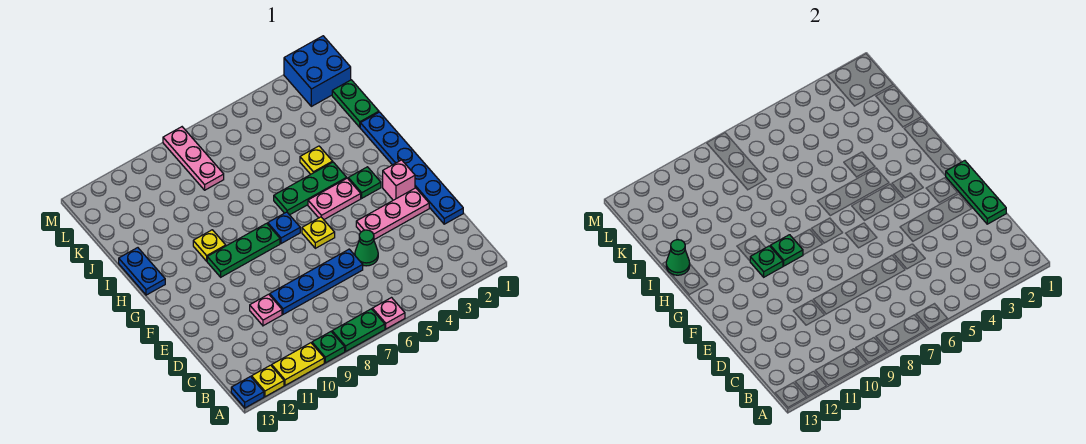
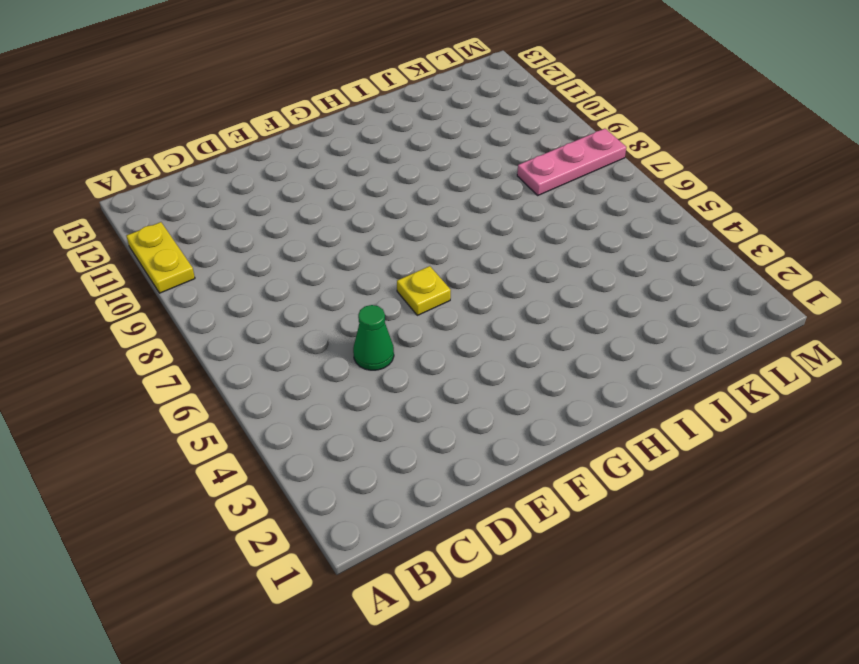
none -> pink 1x1 plate [372,298,405,329]
none -> green 1x2 plate [332,309,385,351]
none -> green 1x1 plate [312,332,345,363]

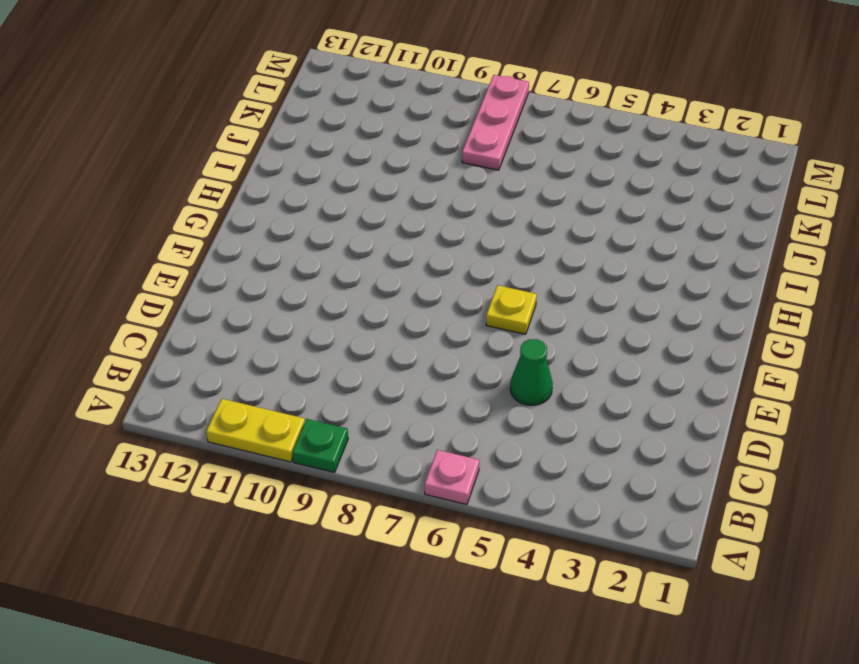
none -> green 1x2 plate [332,309,385,351]
none -> yellow 1x1 plate [252,365,284,397]
none -> blue 1x1 plate [231,377,264,408]

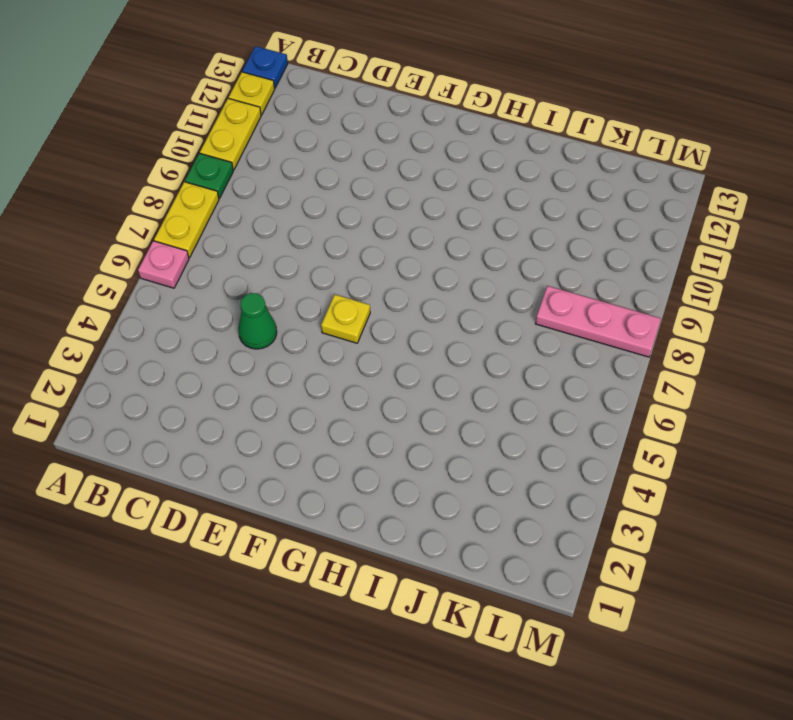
yellow 1x2 plate [154,182,219,258] -> green 1x2 plate [332,309,385,351]
none -> blue 1x6 plate [360,112,463,224]
none -> blue 1x4 plate [270,249,363,314]
none -> pink 1x1 plate [250,294,282,326]

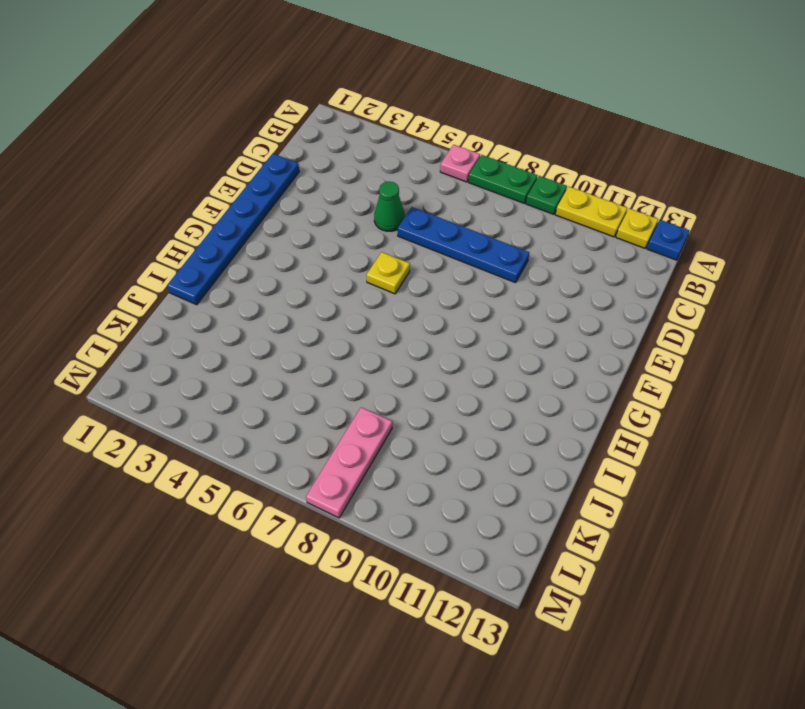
none -> pink 1x1 plate [250,294,282,326]
none -> pink 1x3 plate [356,188,429,239]
none -> pink 1x1 brick [383,160,415,200]

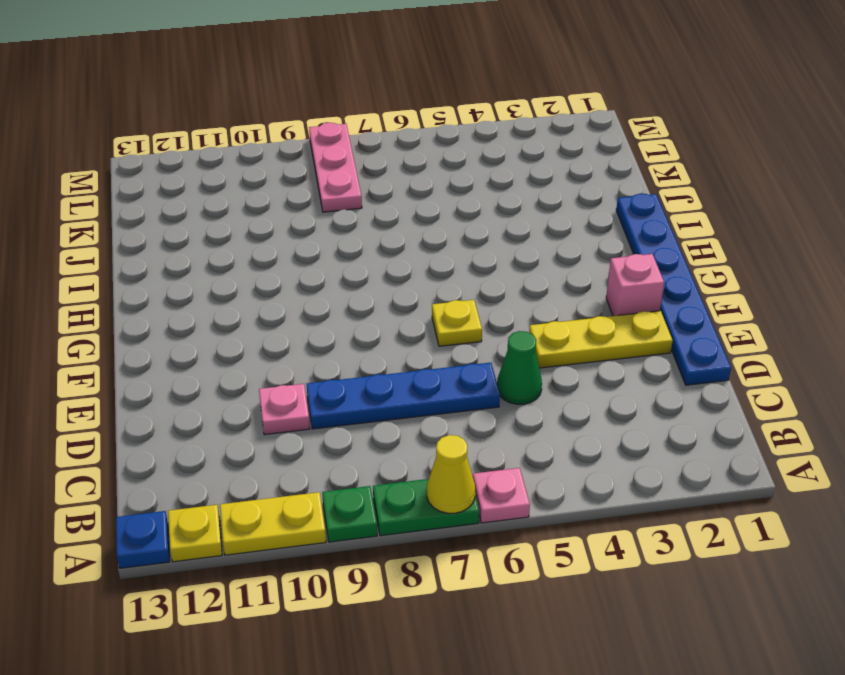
yellow 1x1 cone [427,435,475,513] -> none
yellow 1x3 plate [529,311,673,368] -> pink 1x3 plate [356,188,429,239]
none -> green 1x1 plate [348,167,381,198]
none -> pink 1x2 plate [308,178,361,219]
none -> blue 1x1 plate [268,212,300,244]

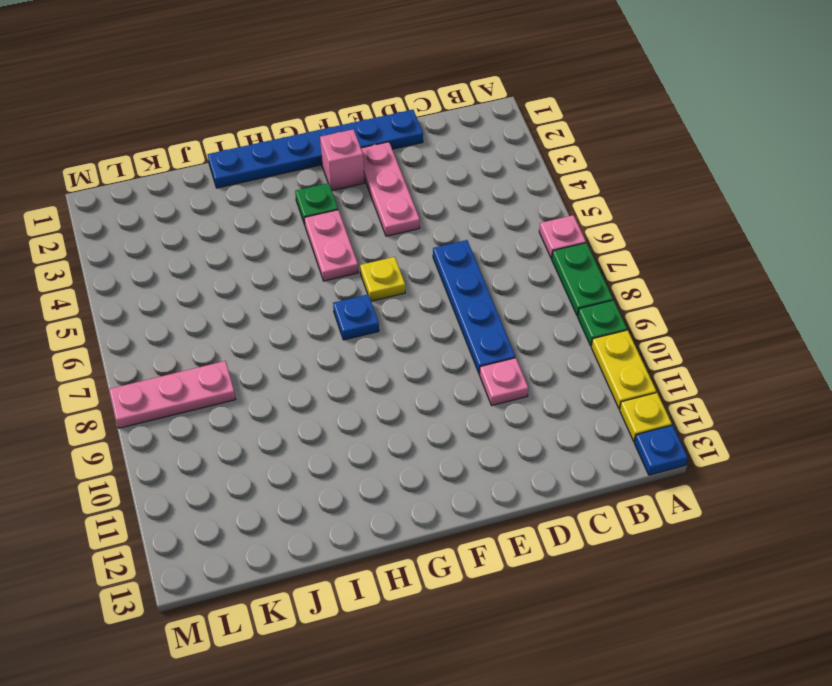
none -> green 1x1 cone [355,230,378,266]
none -> green 1x3 plate [207,223,280,277]
none -> green 1x3 plate [274,162,347,215]

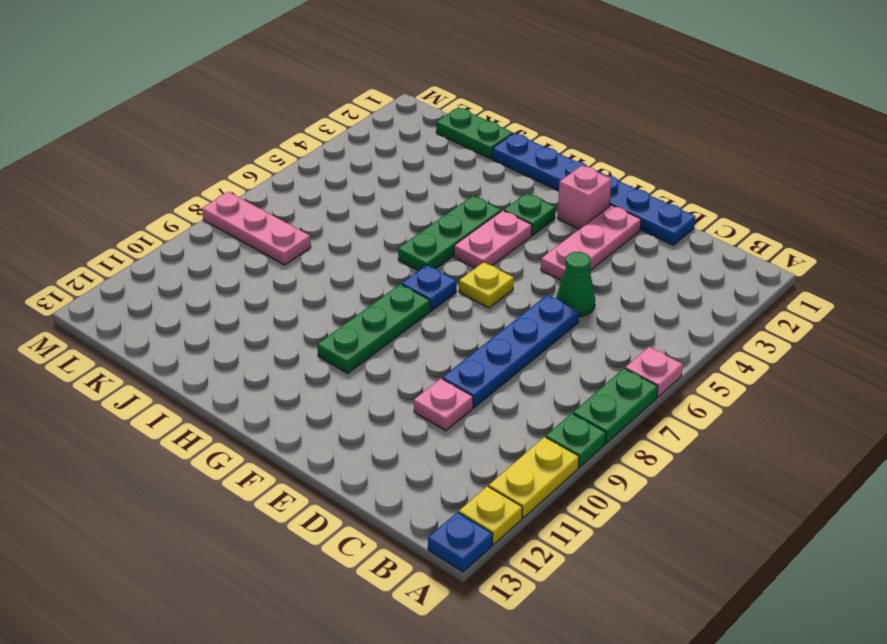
none -> yellow 1x1 plate [193,230,226,261]
none -> blue 1x2 plate [119,248,165,295]
none -> yellow 1x1 plate [300,146,333,174]

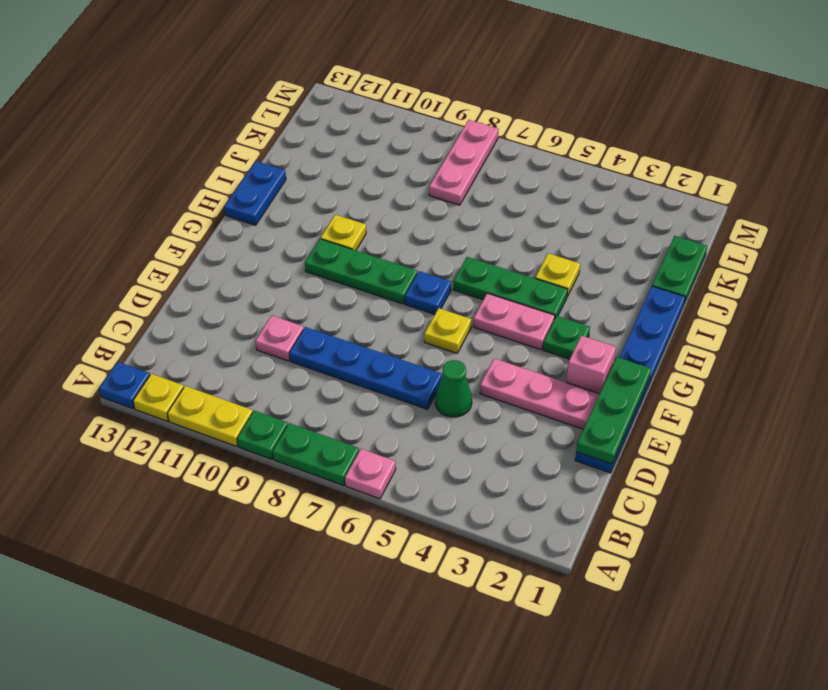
none -> blue 2x2 brick [284,36,351,106]
none -> green 1x1 plate [770,235,803,266]
none -> green 1x1 plate [750,246,783,277]

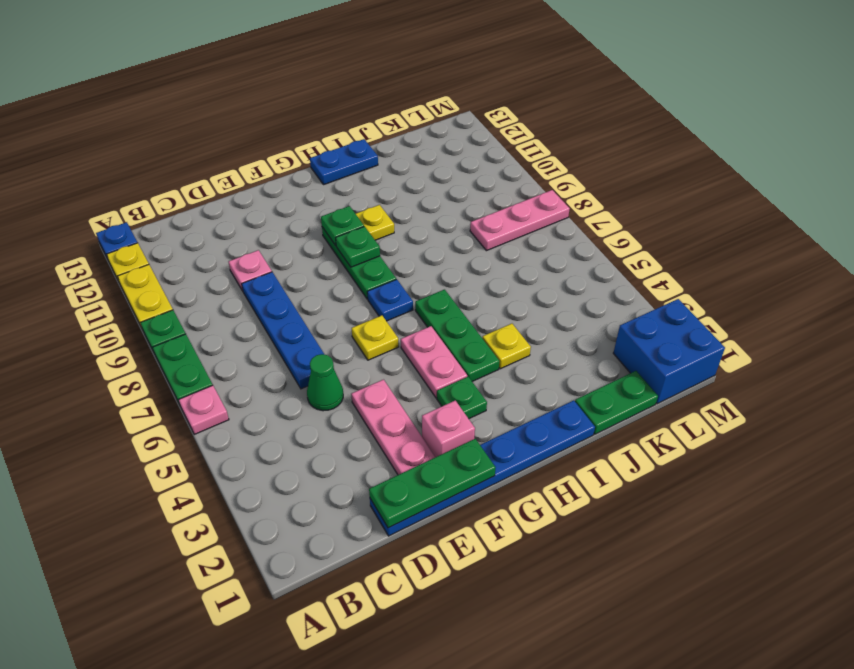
none -> green 1x1 cone [666,240,690,275]

